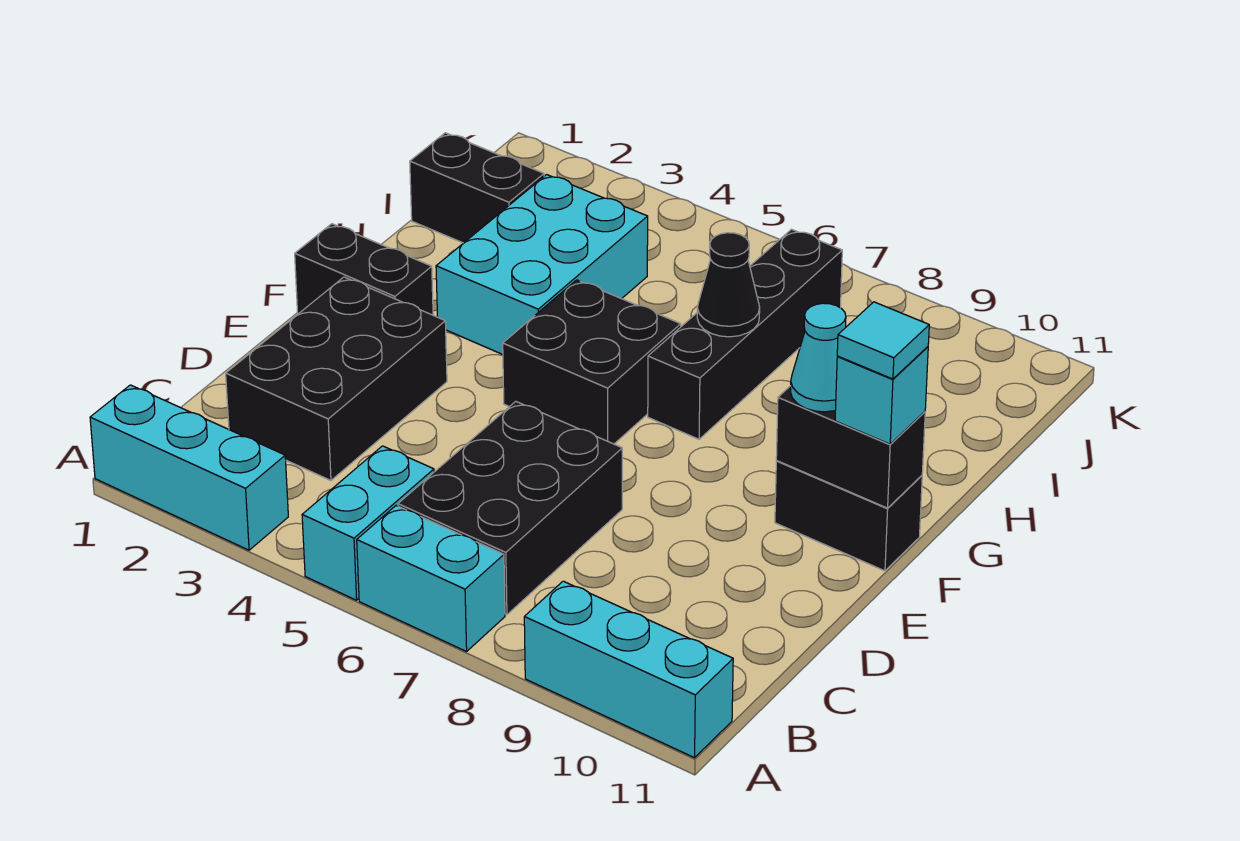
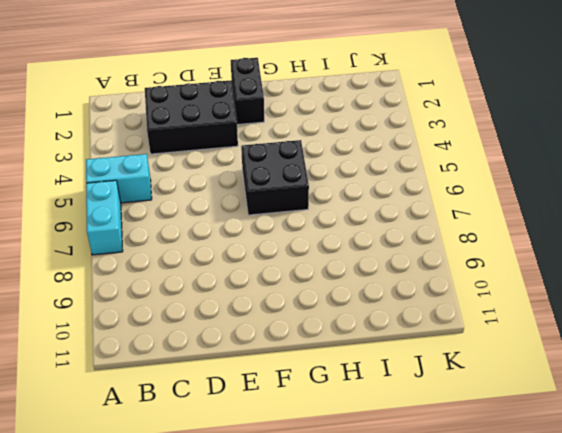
none -> cyan 1x3 brick [90,385,288,550]
none -> cyan 1x3 brick [524,581,733,758]
none -> black 2x3 brick [398,401,622,615]

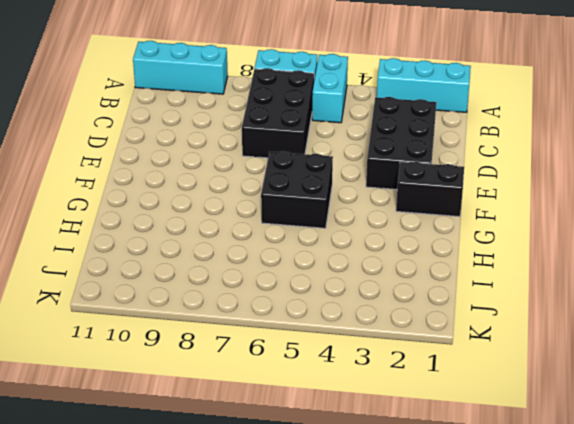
none -> black 1x2 brick [775,461,922,571]
none -> cyan 2x3 brick [436,175,648,354]
none -> black 1x4 brick [648,229,842,439]

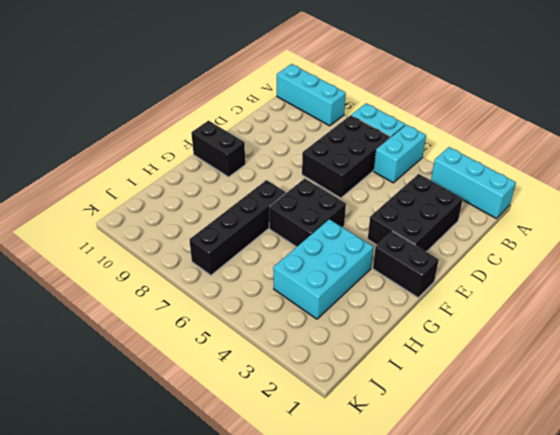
none -> black 1x2 brick [410,133,544,243]
none -> black 1x2 brick [776,386,925,508]
none -> black 1x1 cone [697,233,760,337]

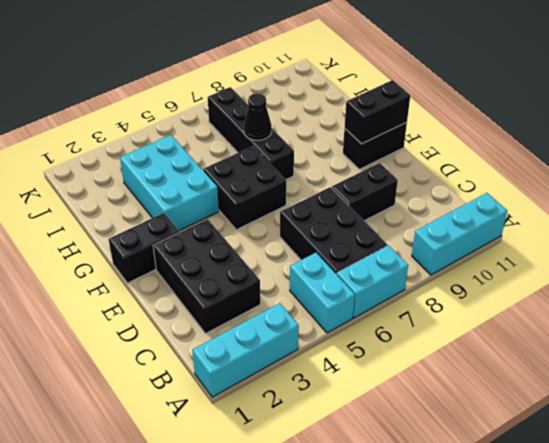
black 1x2 brick [332,163,398,221] -> black 1x2 brick moved to [410,133,544,243]
none -> cyan 1x1 cone [790,303,846,412]
none -> cyan 1x1 brick [835,347,928,444]
none -> cyan 1x1 tile [837,302,929,379]

